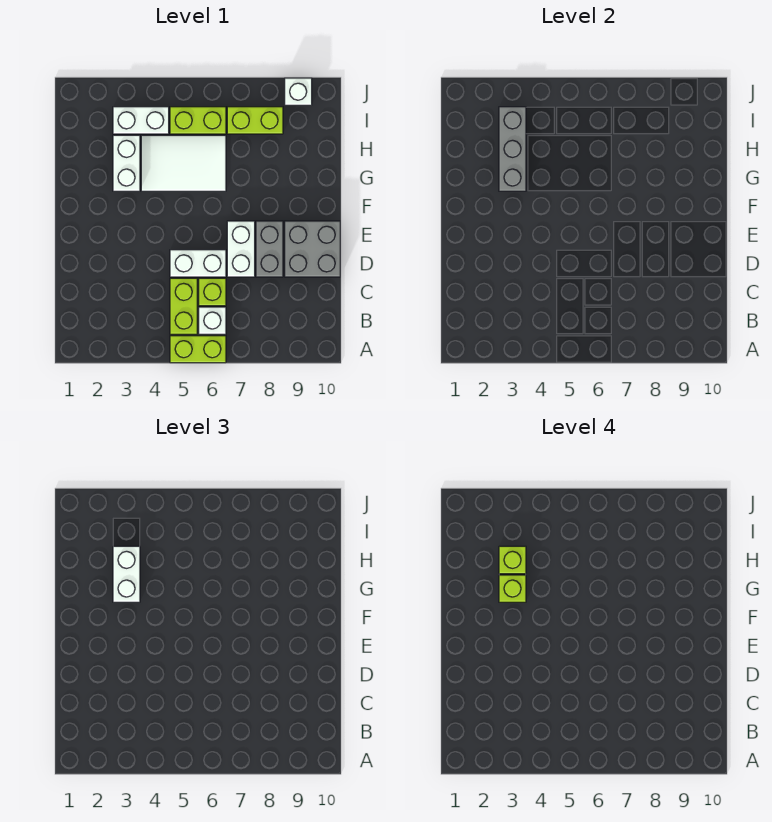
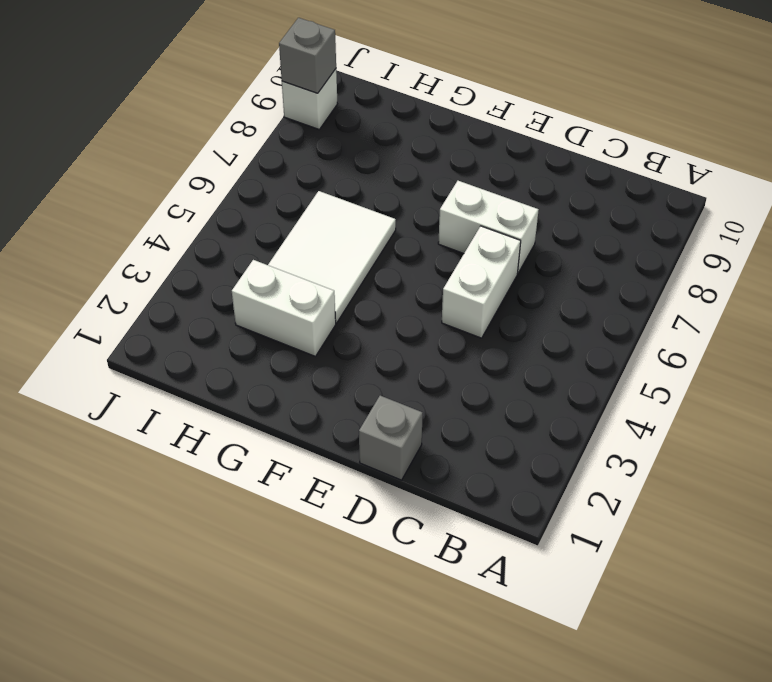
grey 1x1 brick [359,396,423,480] -> none
grey 1x1 brick [279,18,336,93] -> none
none -> lime 1x2 brick [170,336,226,363]
none -> lime 1x2 brick [170,278,197,334]
none -> white 1x1 brick [199,307,226,334]

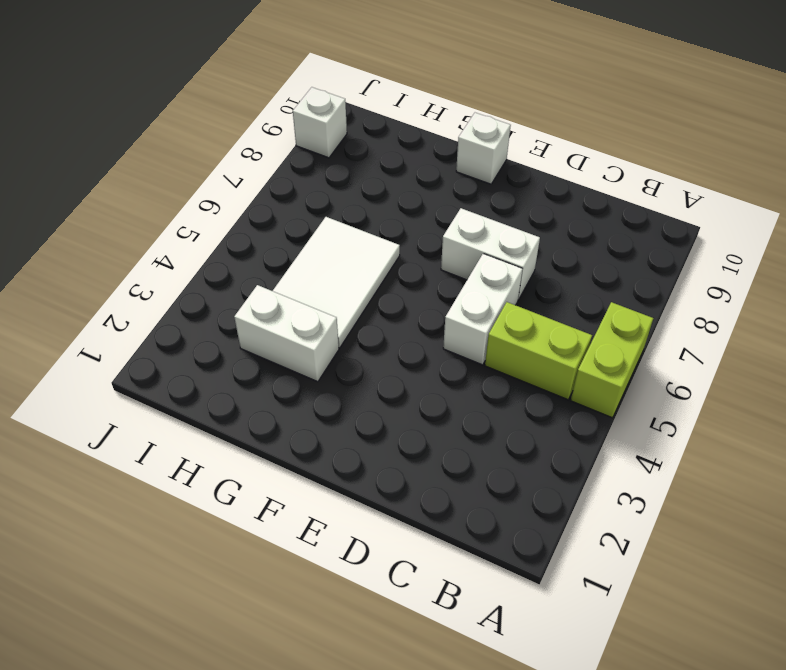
white 1x1 brick [456,113,511,184] -> white 1x1 brick moved to [199,307,226,334]
none -> lime 1x1 brick [199,278,226,306]
none -> grey 1x2 brick [256,221,283,277]
none -> grey 2x2 brick [285,221,340,277]

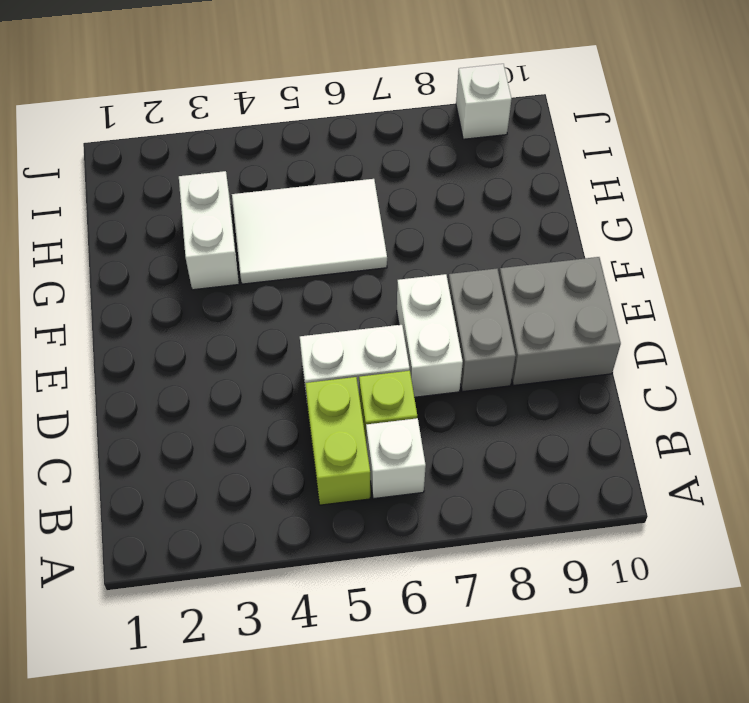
none -> lime 1x2 brick [170,336,226,363]
none -> white 1x2 brick [113,107,169,134]
none -> lime 1x2 brick [170,107,226,134]

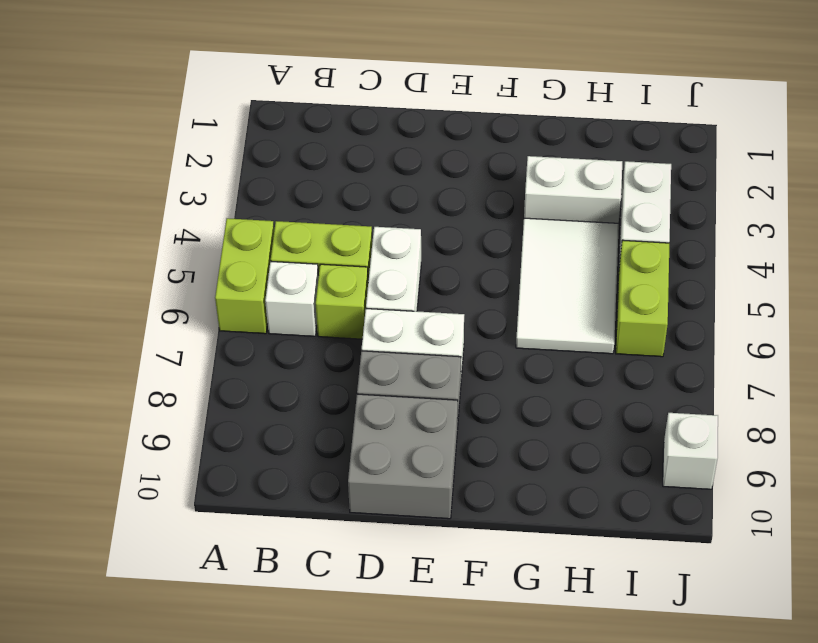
none -> lime 1x2 brick [227,107,283,134]
none -> grey 1x3 brick [499,107,526,191]
none -> white 1x2 brick [113,546,140,602]

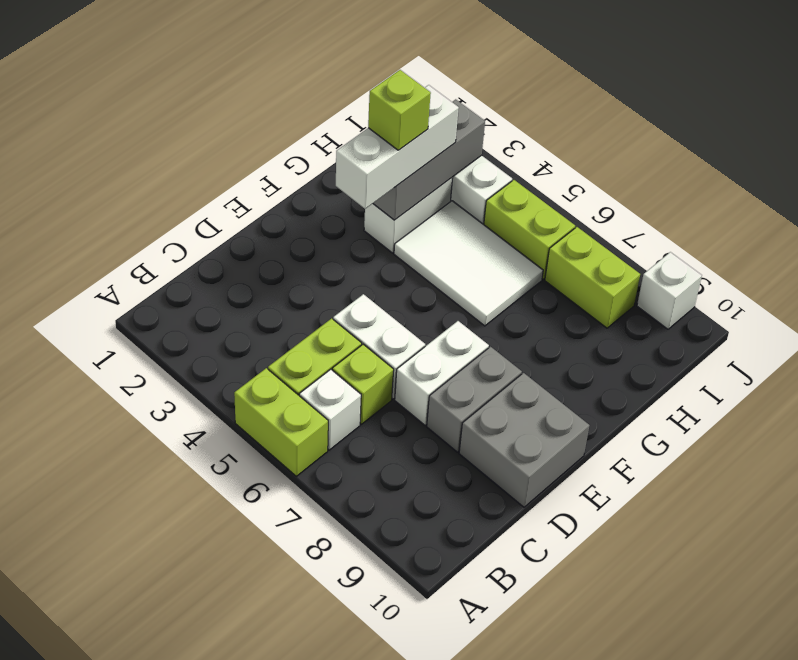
white 1x3 brick [336,85,459,209] -> white 1x2 brick [113,546,140,602]
none -> lime 1x1 brick [499,546,526,574]

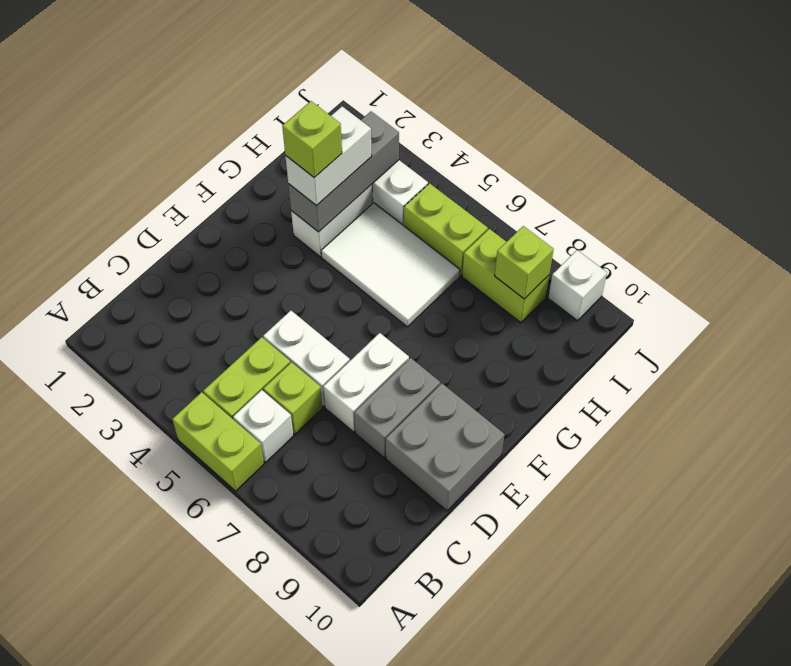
lime 1x1 brick [495,226,554,299] -> lime 1x1 brick moved to [499,546,526,574]

